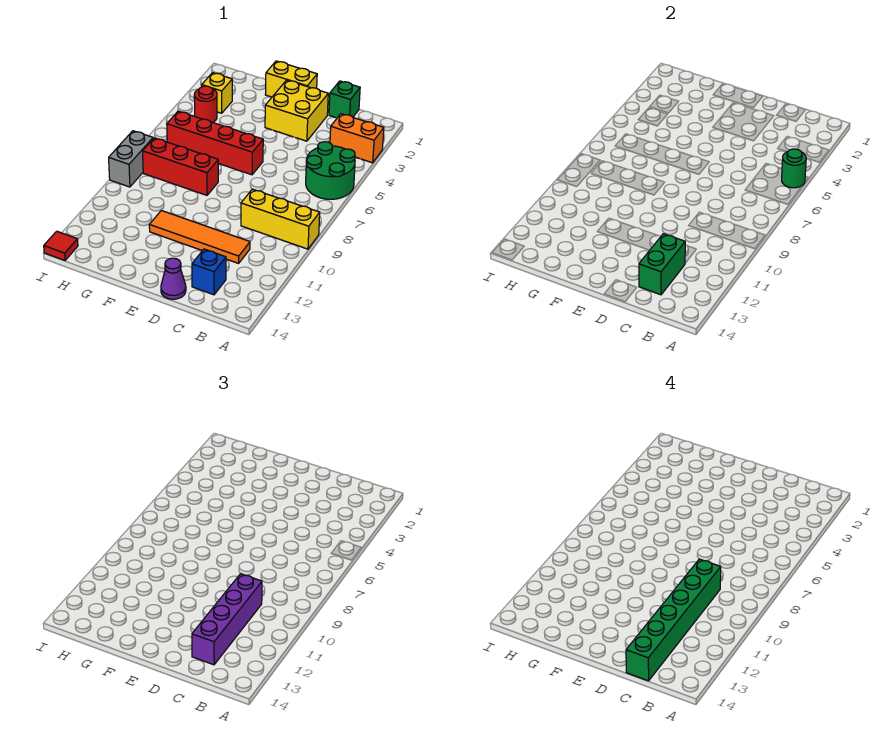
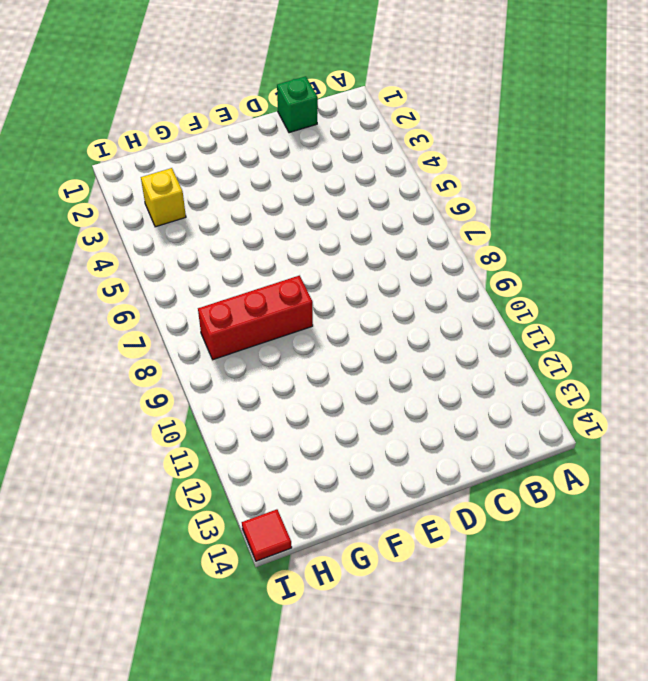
none -> orange 1x2 brick [330,114,384,163]
none -> green 2x2 round brick [306,142,355,199]
none -> yellow 1x3 brick [241,189,320,249]

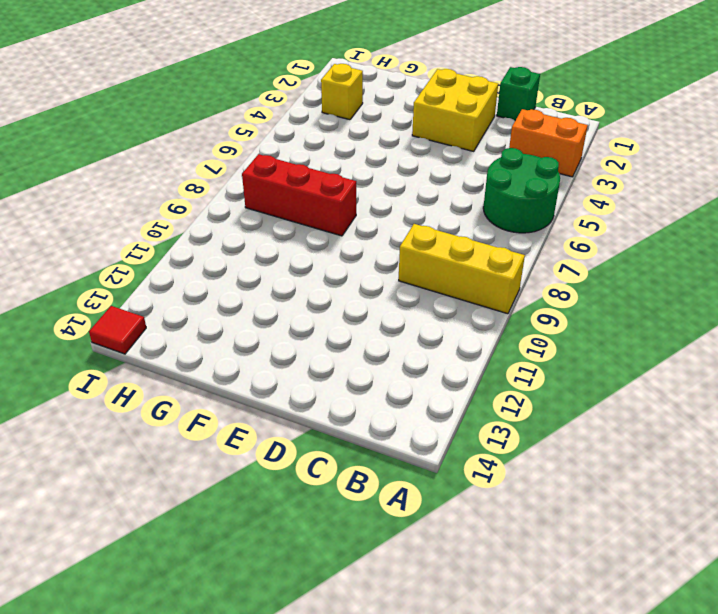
none -> orange 1x4 tile [149,211,250,263]
none -> blue 1x1 brick [192,249,226,295]
none -> purple 1x1 cone [161,258,186,299]

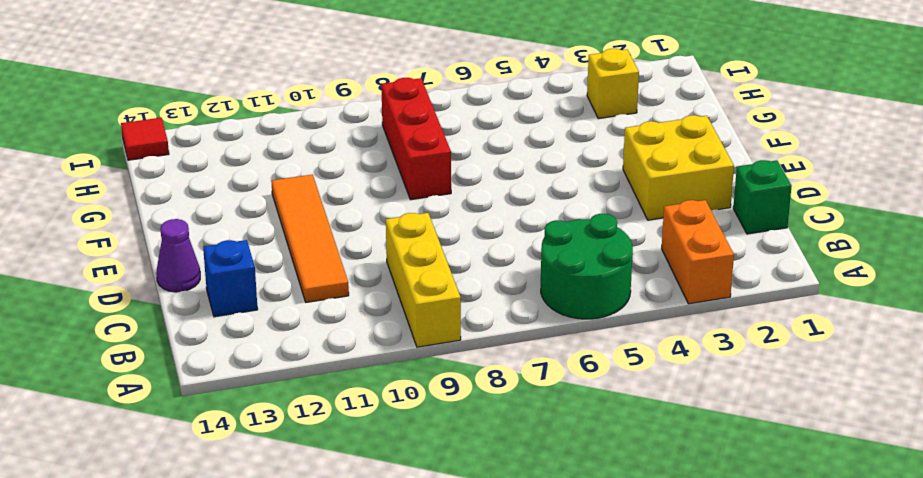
none -> yellow 1x2 brick [265,61,317,97]
none -> red 1x4 brick [167,111,263,175]
none -> red 1x1 round brick [194,86,217,122]

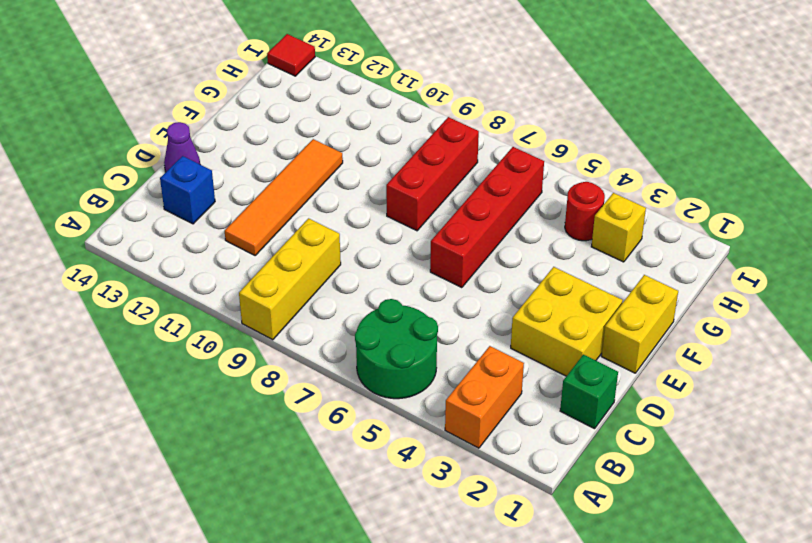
none -> grey 1x2 brick [109,131,153,187]
none -> green 1x1 round brick [782,149,807,188]
none -> green 1x2 brick [639,234,685,295]

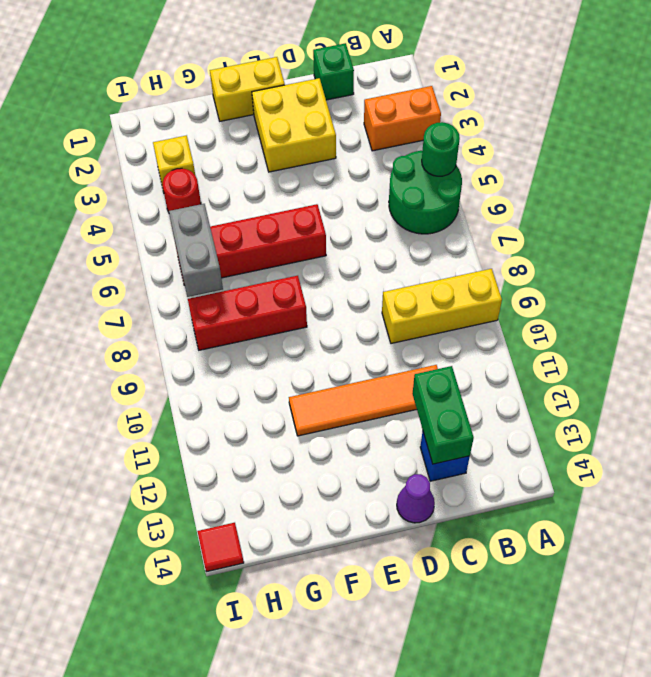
grey 1x2 brick [169,204,223,297] -> grey 1x2 brick moved to [109,131,153,187]
none -> purple 1x4 brick [192,574,262,665]
none -> green 1x6 brick [626,559,721,681]

